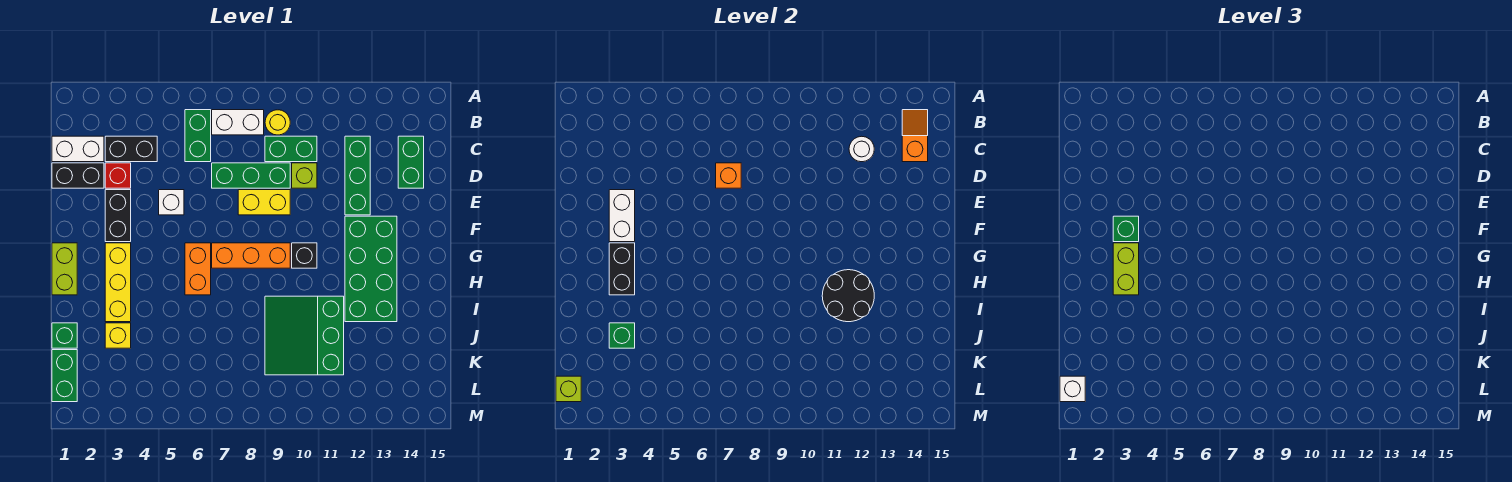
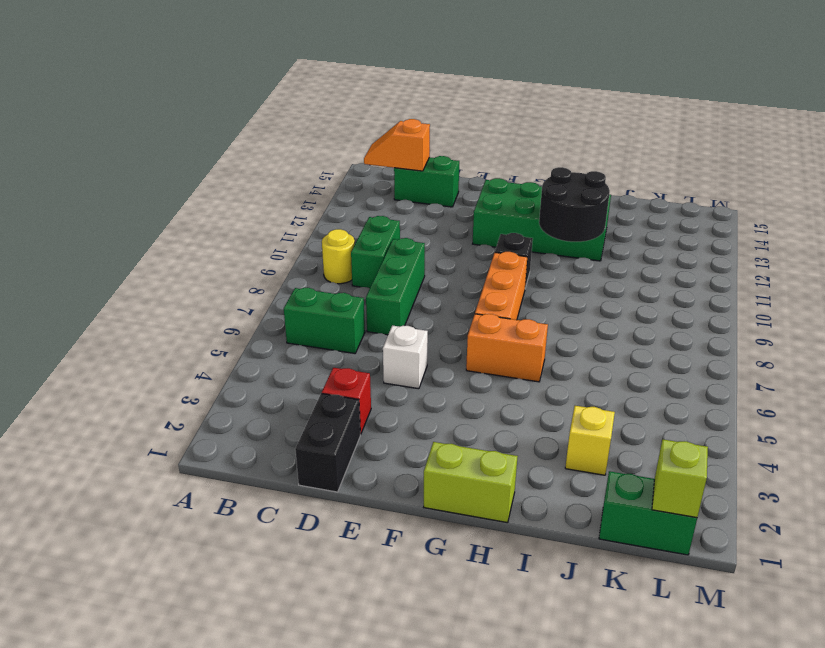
none -> white 1x2 brick [212,110,264,135]
none -> white 1x2 brick [52,136,104,162]
none -> black 1x2 brick [105,136,157,162]
none -> green 1x3 brick [345,136,370,215]

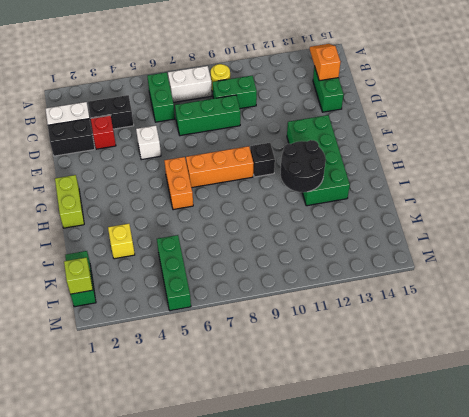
green 1x3 brick [157,235,191,311] -> green 1x3 brick moved to [345,136,370,215]
none -> lime 1x1 brick [292,163,317,188]
none -> black 1x2 brick [105,190,131,242]
none -> yellow 1x2 brick [238,190,290,215]
none -> yellow 1x3 brick [105,243,131,322]

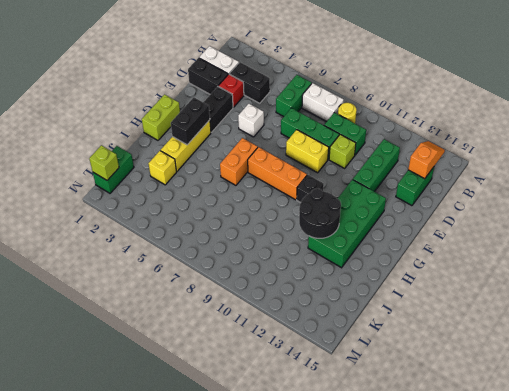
none -> green 3x3 slope [265,296,344,375]
none -> green 1x1 brick [52,323,77,348]
none -> white 1x1 round brick [849,136,874,162]
none -> orange 1x1 brick [716,163,741,188]

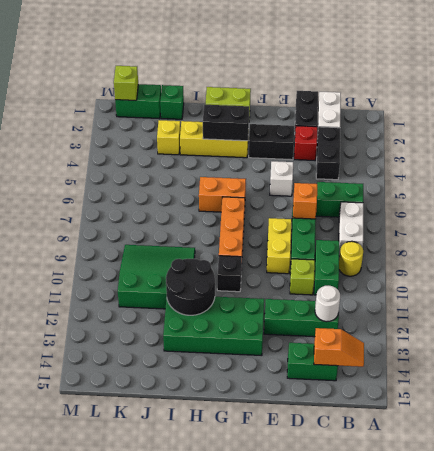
none -> white 1x2 brick [609,190,635,242]
none -> green 1x1 brick [609,323,635,348]
none -> green 1x1 brick [1113,216,1139,242]
none -> lime 1x2 brick [1113,243,1139,295]

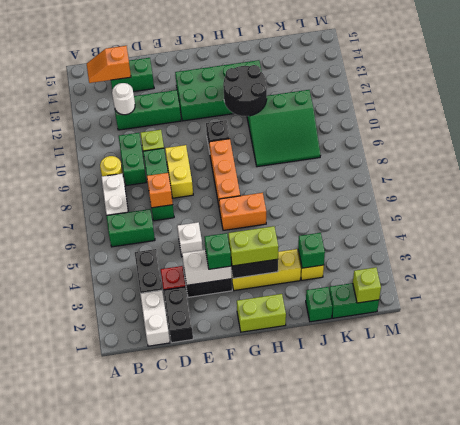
none -> white 1x1 brick [1060,376,1085,402]

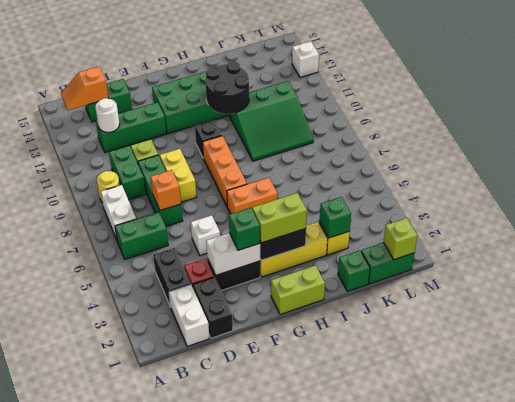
white 1x1 brick [292,41,319,77] -> white 1x1 brick moved to [1060,376,1085,402]

